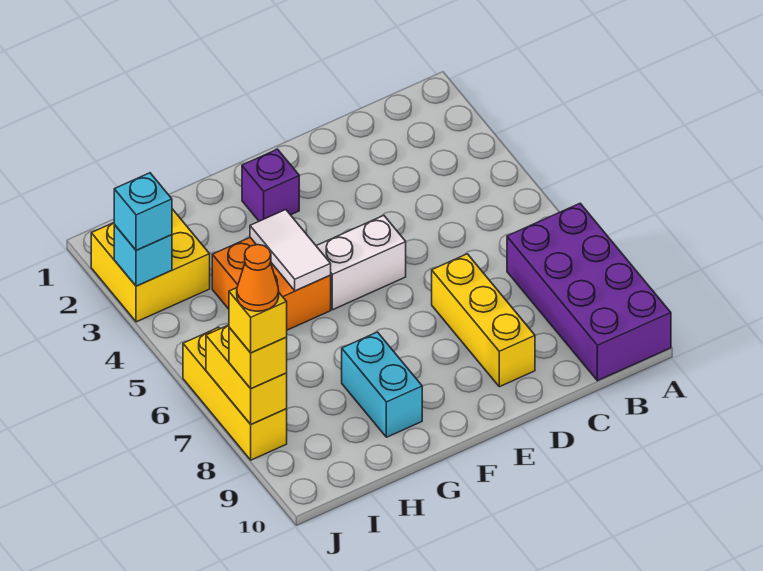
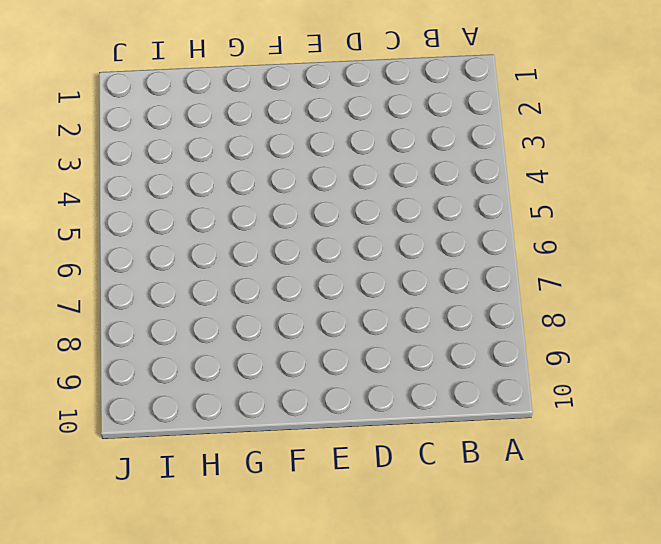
none -> purple 2x4 brick [507,204,671,381]
none -> yellow 1x3 brick [432,254,535,387]
none -> white 1x2 brick [316,215,406,310]

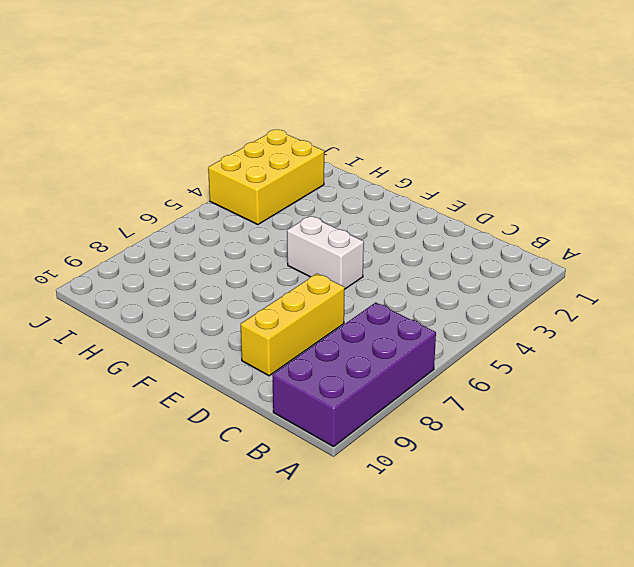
yellow 2x3 brick [208,130,324,225] -> yellow 2x2 brick [91,209,210,322]
none -> purple 1x1 brick [242,149,299,221]
none -> orange 2x2 brick [212,238,331,330]
none -> cyan 1x2 brick [342,332,422,437]

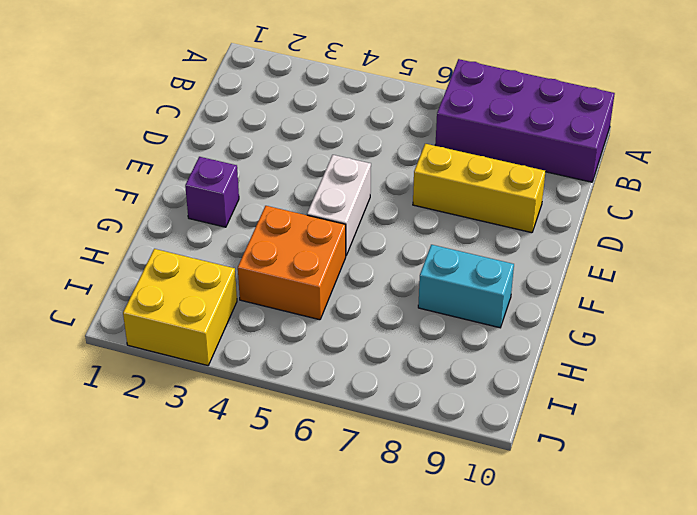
none -> yellow 1x3 brick [183,327,287,460]
none -> white 1x2 tile [250,210,331,291]
none -> cyan 1x1 brick [114,225,172,286]

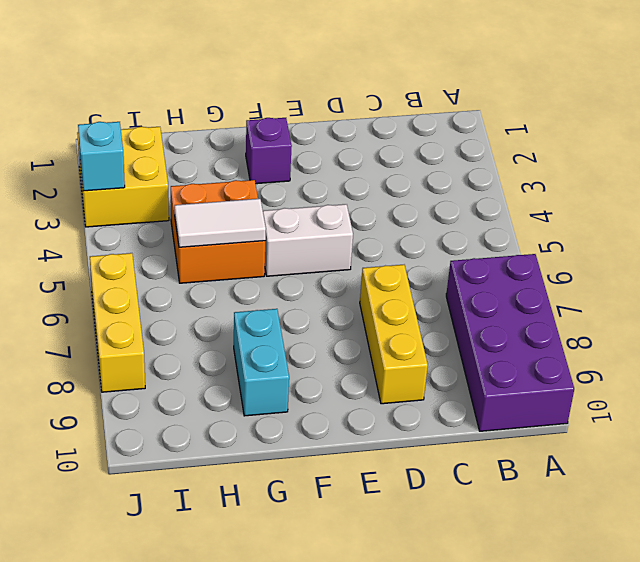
white 1x2 tile [175,199,266,247] -> white 1x2 tile turned to [250,210,331,291]
none -> yellow 1x2 brick [206,325,287,424]
none -> cyan 1x1 brick [114,173,172,250]
none -> yellow 1x1 brick [229,327,287,389]

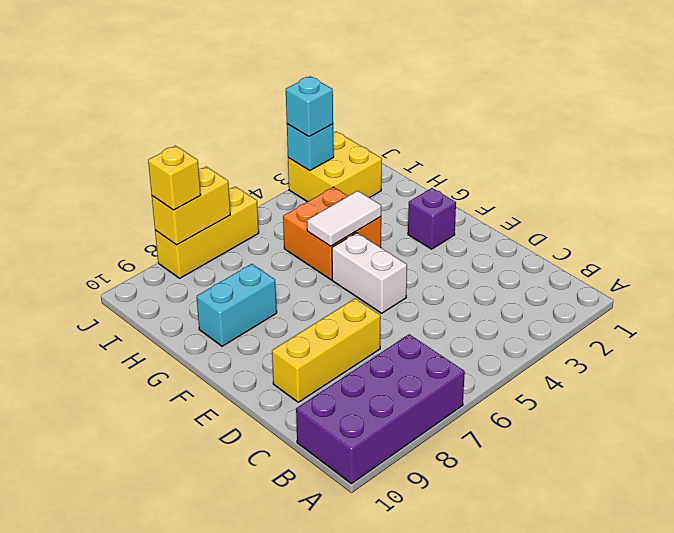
none -> yellow 1x1 brick [229,288,287,353]
none -> orange 1x1 cone [237,245,279,311]

